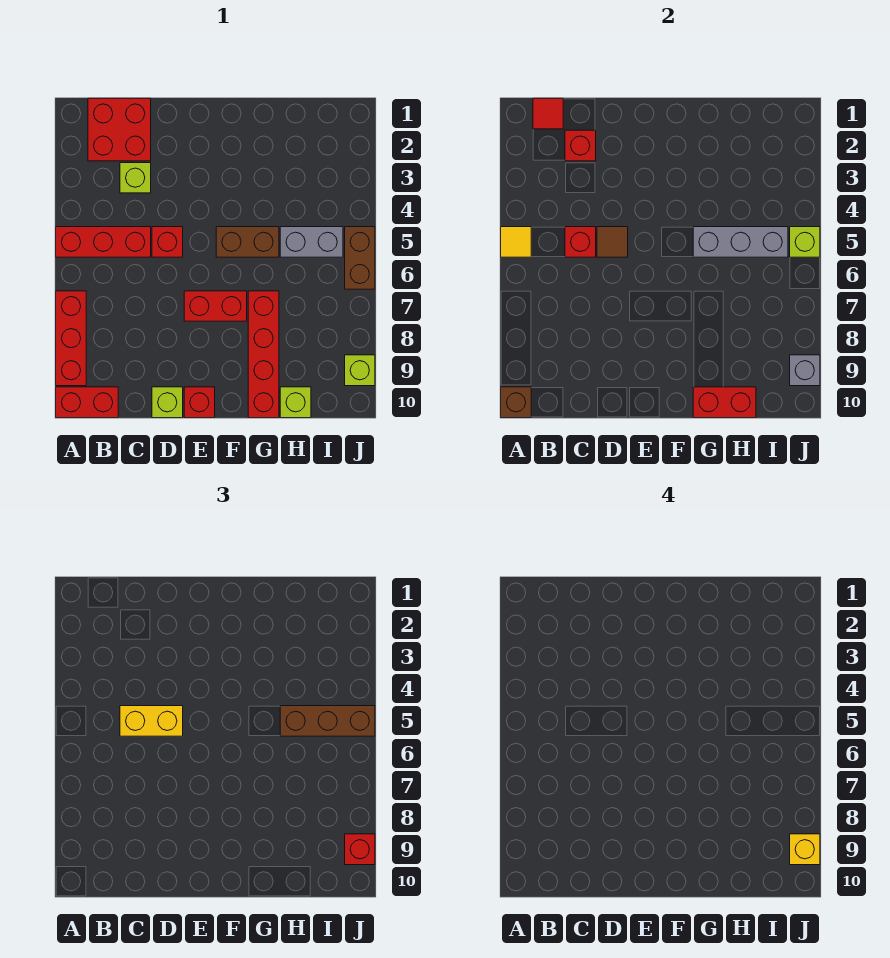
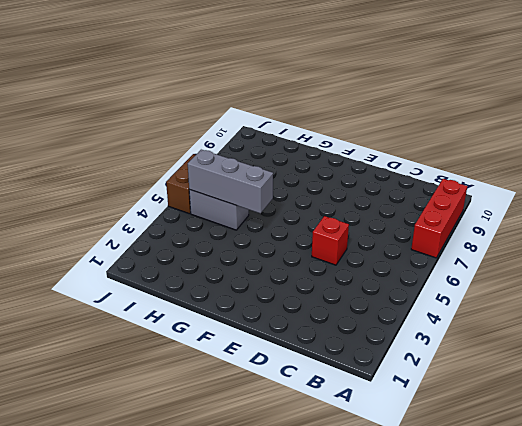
none -> red 1x3 brick [56,227,151,257]
none -> red 1x2 brick [56,387,118,418]
none -> red 2x2 brick [88,98,151,161]

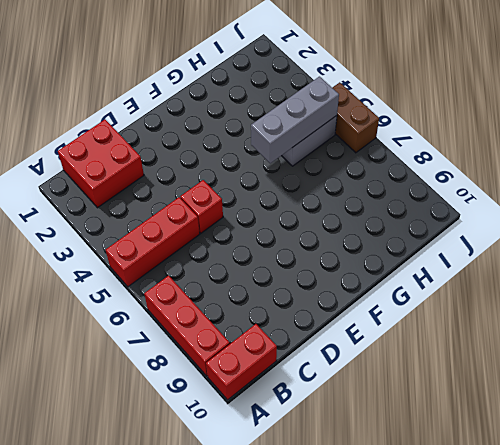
none -> lime 1x1 brick [120,163,151,193]
none -> lime 1x1 brick [152,387,183,418]
none -> red 1x2 brick [184,291,247,321]

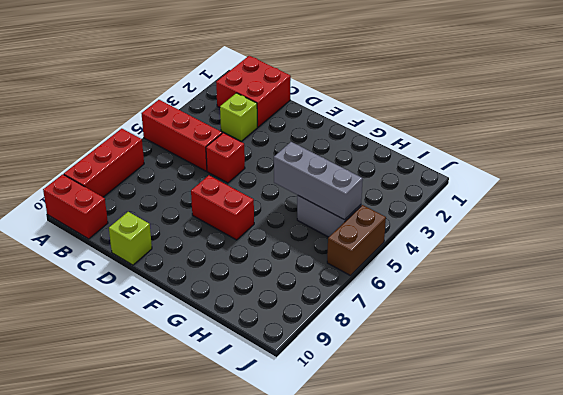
none -> red 1x1 brick [184,387,215,418]
none -> brown 1x2 brick [216,227,279,257]
none -> red 1x4 brick [248,291,279,418]

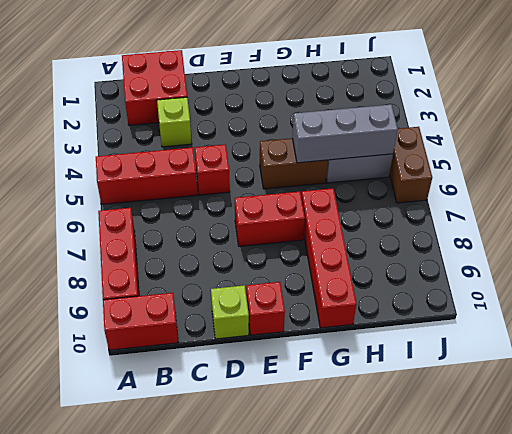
none -> lime 1x1 brick [280,387,311,418]
none -> lime 1x1 brick [345,355,375,386]
none -> yellow 1x1 tile [501,227,531,257]

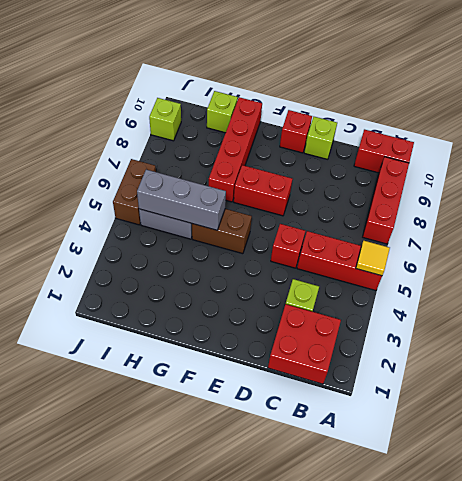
none -> brown 1x1 brick [501,387,531,418]
none -> red 1x1 tile [533,98,563,129]
none -> red 1x1 brick [565,130,596,161]

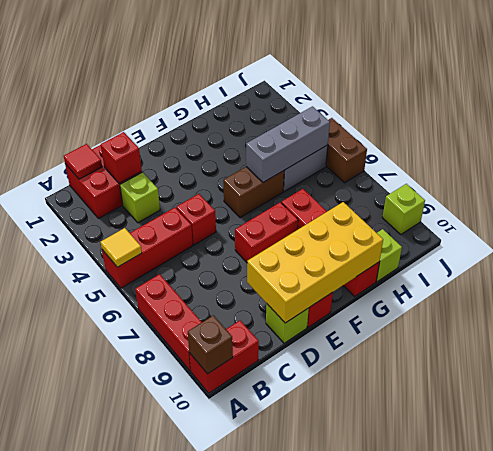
yellow 2x4 brick [247,202,383,323] -> red 1x2 brick [693,387,756,418]
none -> red 1x1 brick [565,227,596,257]
none -> brown 1x1 tile [597,227,628,257]
none -> lime 1x1 brick [790,227,820,257]

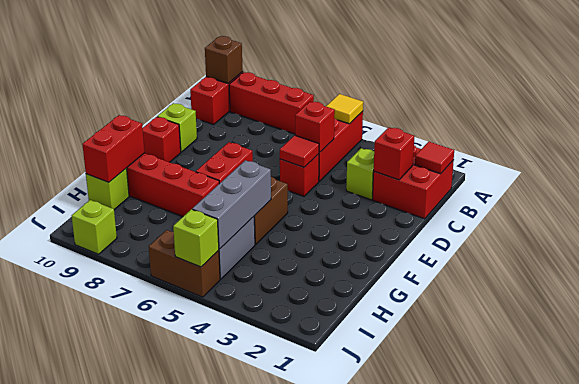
red 1x1 tile [280,135,319,167] -> brown 1x1 tile [597,227,628,257]
none -> grey 1x1 brick [790,355,820,386]
none -> yellow 1x2 brick [120,706,183,736]
none -> brown 1x3 brick [280,706,375,736]

